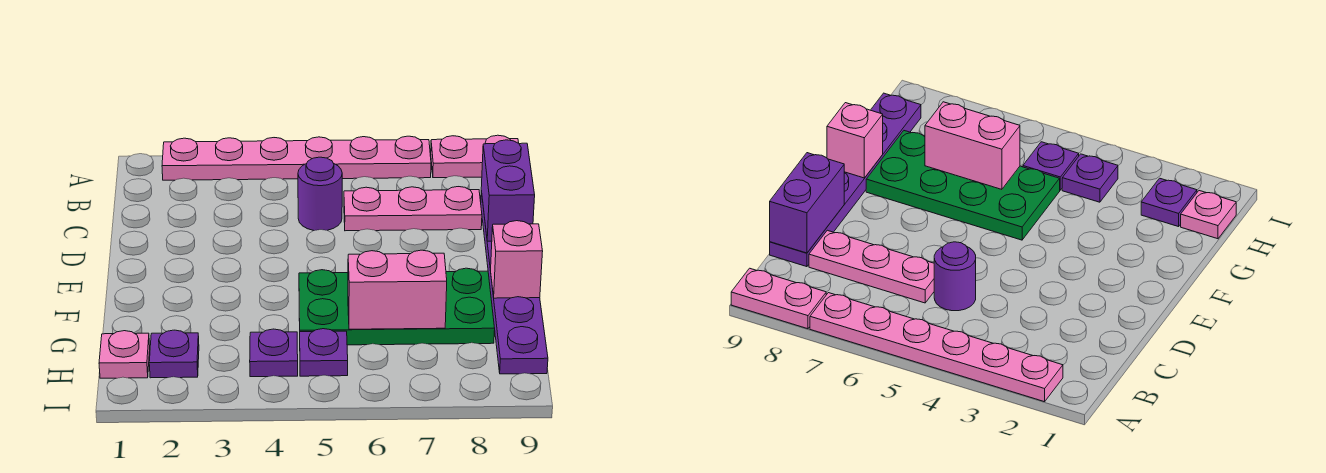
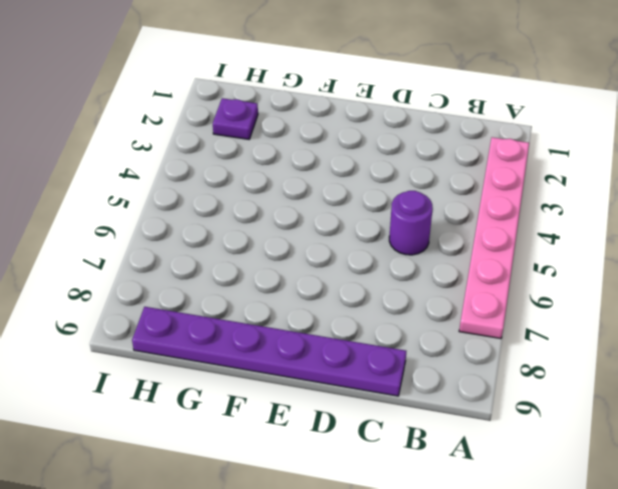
none -> pink 1x2 plate [430,135,519,178]
none -> pink 1x3 plate [344,187,482,231]
none -> green 2x4 plate [299,268,495,345]

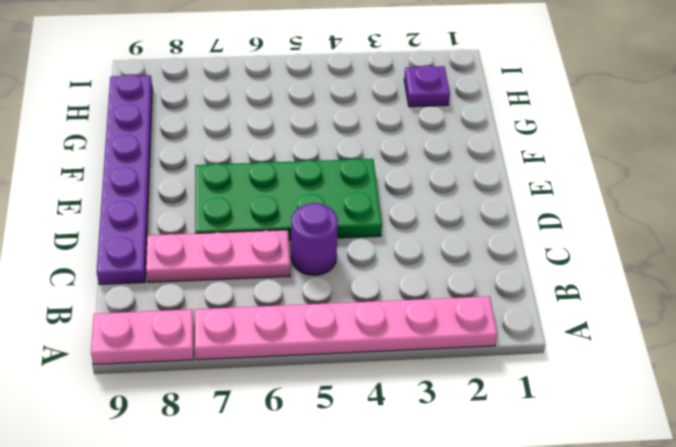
green 2x4 plate [195,159,382,240] -> green 2x4 plate moved to [299,268,495,345]
none -> pink 1x1 plate [99,331,150,378]
none -> purple 1x1 plate [250,329,298,377]
none -> purple 1x1 plate [300,329,348,376]

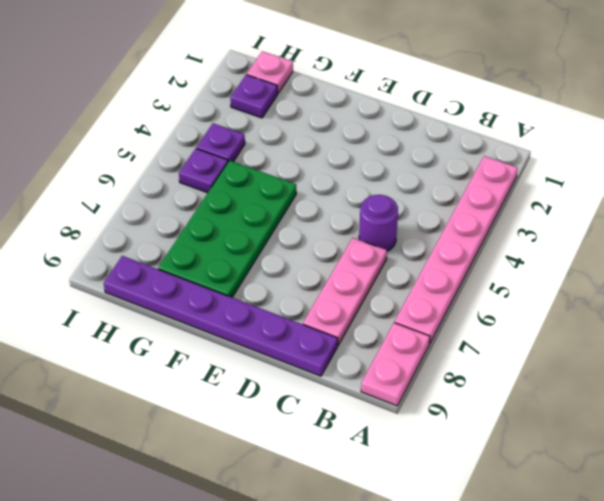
none -> purple 1x2 brick [481,140,535,241]
none -> pink 1x1 brick [491,221,543,298]
none -> pink 1x2 brick [348,250,447,329]

